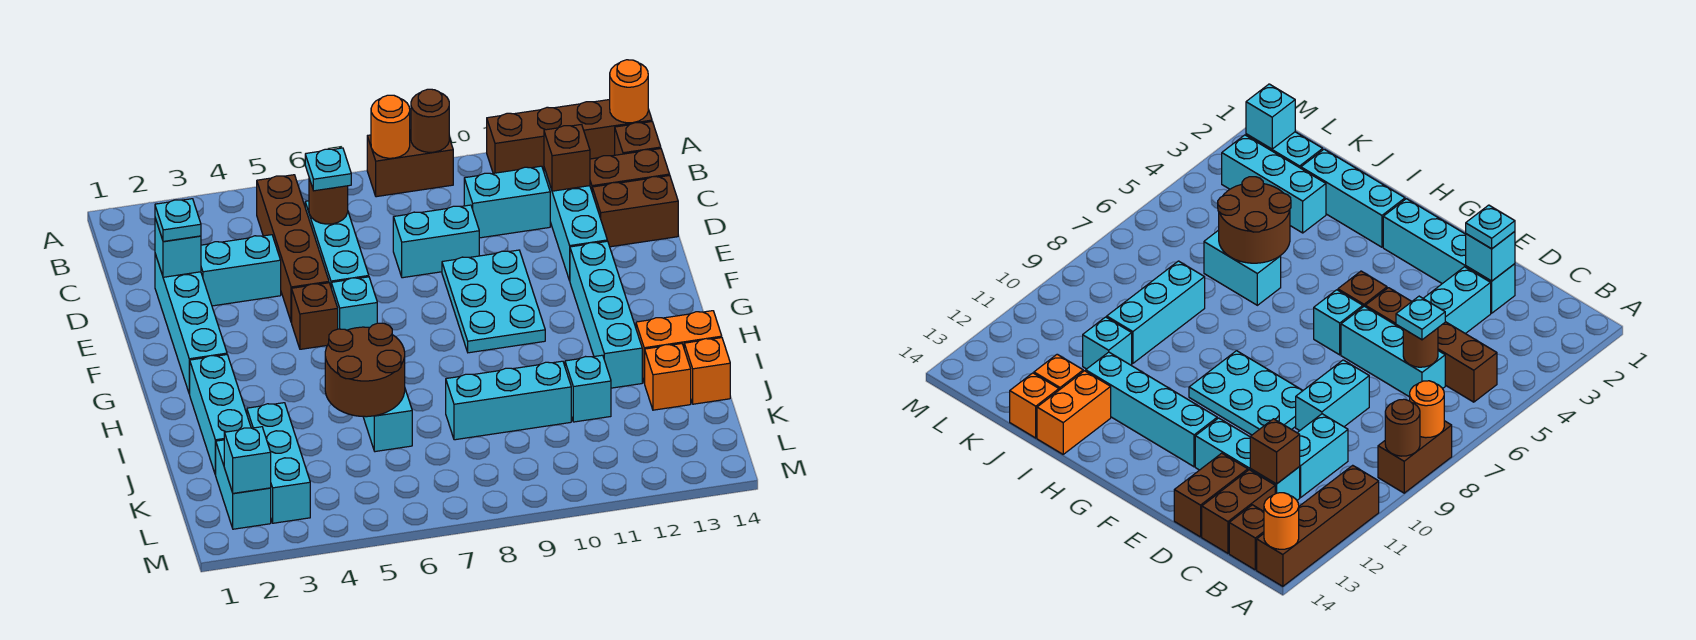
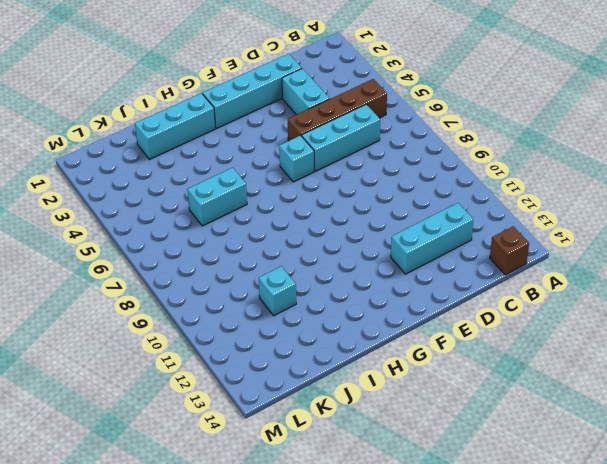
none -> brown 1x2 brick [367,129,453,197]
none -> brown 1x4 brick [487,100,652,173]
none -> cyan 1x2 brick [464,166,550,238]
none -> brown 1x2 brick [590,149,670,191]

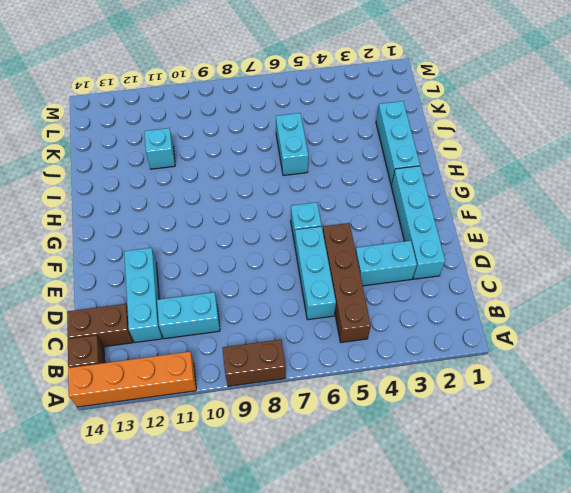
orange 1x4 brick [68,352,196,407] -> brown 1x4 brick [487,100,652,173]
none -> cyan 1x2 brick [393,205,479,278]
none -> brown 1x2 brick [592,176,678,247]
none -> cyan 2x3 plate [442,250,545,353]
none -> brown 1x1 brick [292,283,338,349]

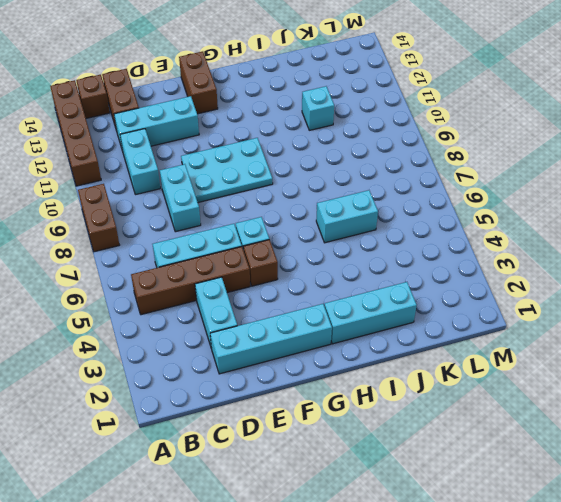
brown 1x2 brick [179,51,218,114] -> brown 1x2 brick moved to [592,176,678,247]
none -> cyan 1x4 brick [570,241,642,388]
none -> orange 1x2 brick [636,311,722,383]
none -> cyan 1x3 brick [247,403,310,523]
none -> cyan 1x3 brick [446,361,571,440]

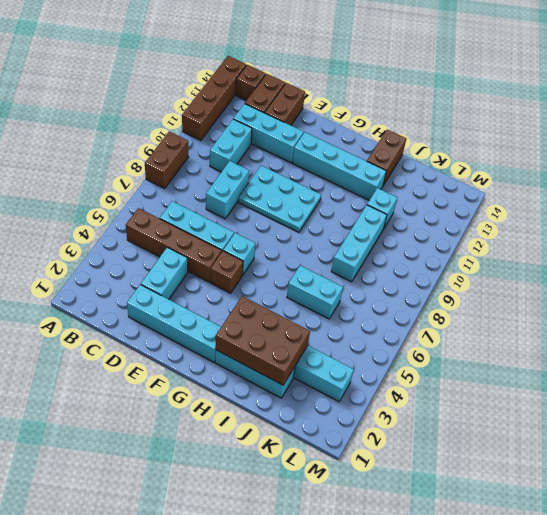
brown 2x3 brick [216,296,310,385] -> none
brown 1x2 brick [367,130,406,185] -> orange 1x2 brick [636,311,722,383]
none -> orange 1x1 brick [645,344,691,410]
none -> orange 1x1 brick [684,338,730,404]
none -> cyan 1x2 brick [216,440,271,529]
none -> orange 1x1 round brick [371,95,410,158]

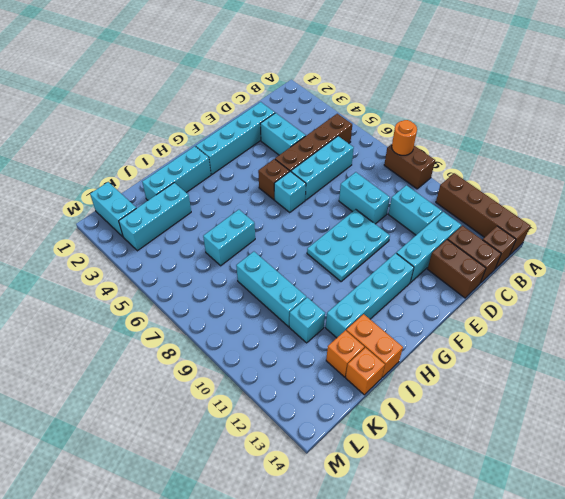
cyan 1x2 brick [90,182,136,237] -> cyan 1x2 brick turned to [216,440,271,529]
none -> brown 1x1 round brick [411,89,449,152]
none -> orange 1x1 round brick [610,60,648,123]
none -> brown 1x1 round brick [309,179,348,224]
none -> brown 1x1 brick [544,124,590,191]

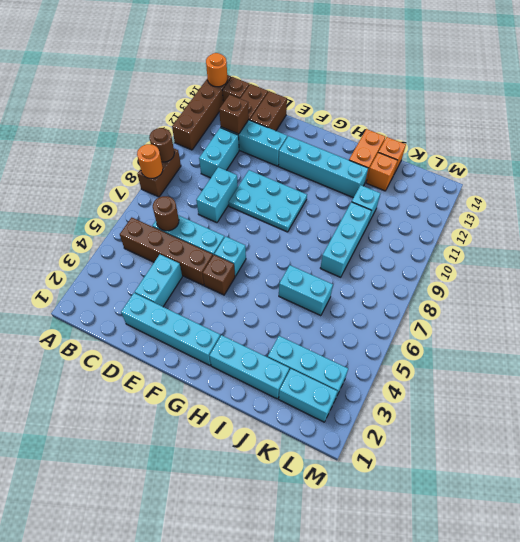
none -> cyan 1x1 brick [155,218,201,277]
none -> brown 2x2 round brick [325,323,405,417]
none -> cyan 1x1 brick [224,427,271,493]
none -> cyan 1x1 plate [305,148,351,191]

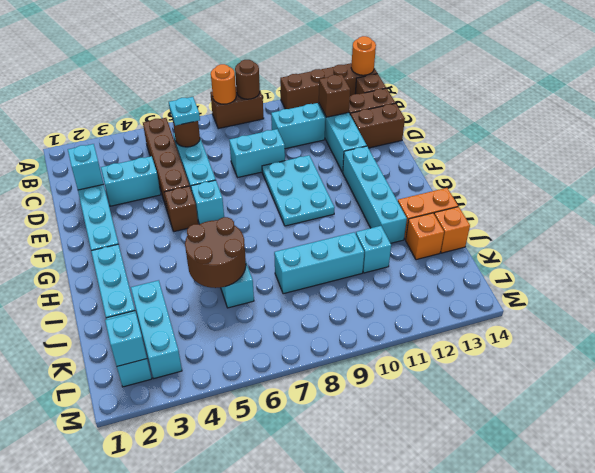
none -> cyan 1x1 plate [155,199,201,241]

